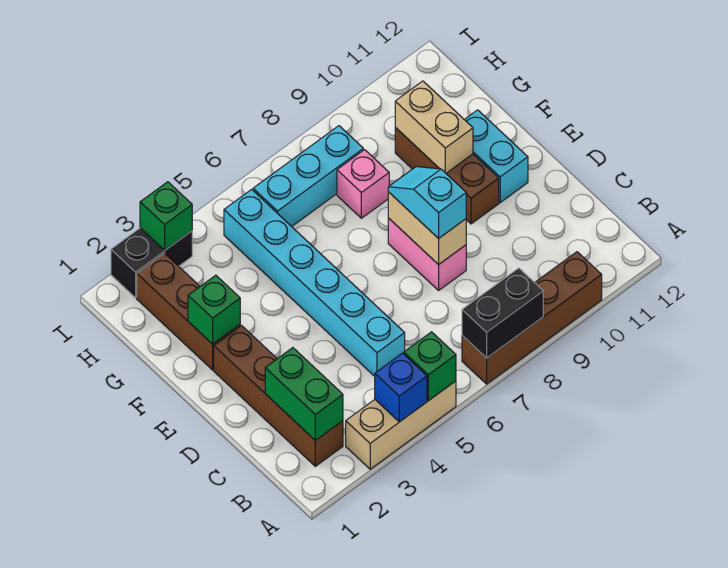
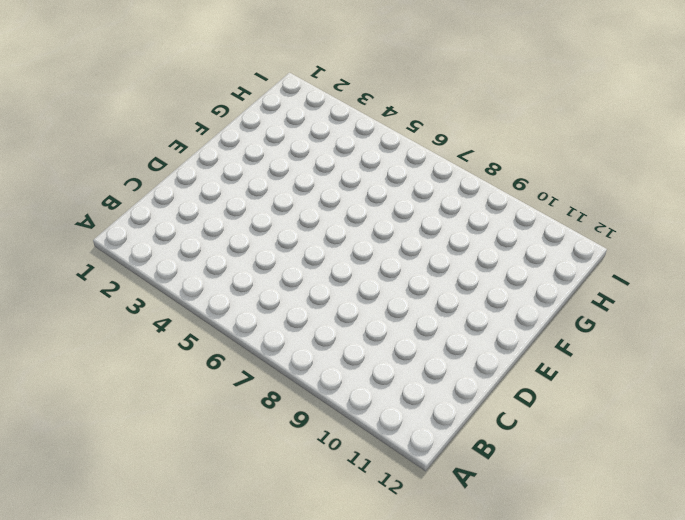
none -> tan 1x3 brick [346,381,456,469]
none -> brown 1x4 brick [462,252,602,384]
none -> brown 1x4 brick [214,326,343,466]

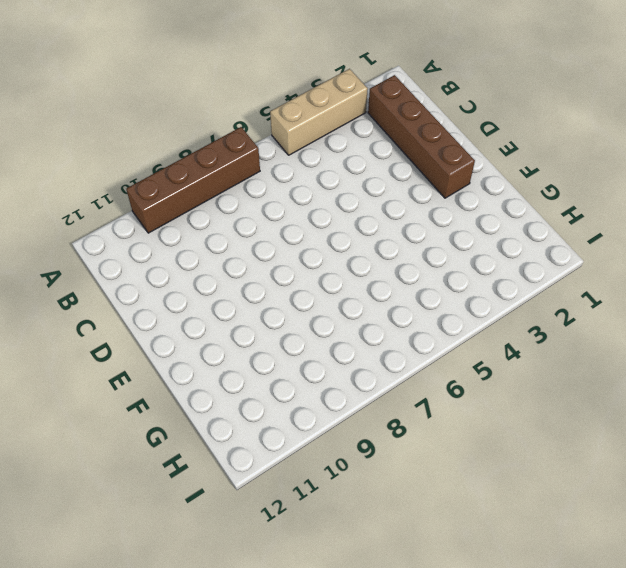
none -> cyan 1x6 brick [224,189,405,376]
none -> pink 1x2 brick [388,218,466,290]
none -> brown 1x3 brick [395,127,499,224]

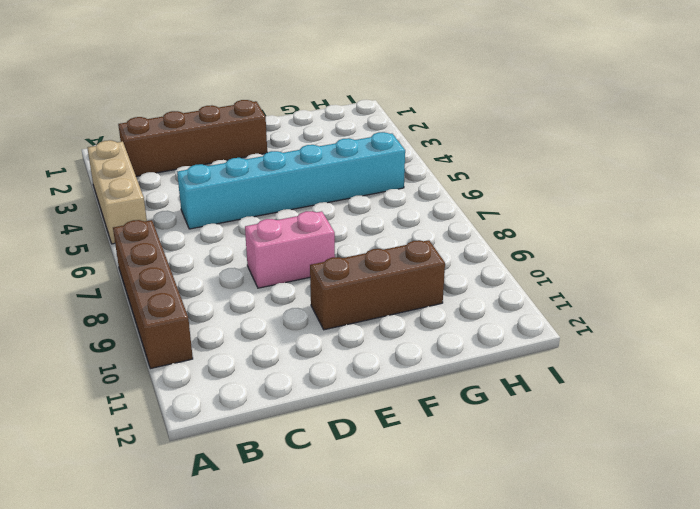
none -> cyan 1x2 brick [464,110,528,203]
none -> brown 1x3 brick [137,253,240,370]
none -> pink 1x1 brick [337,150,389,218]

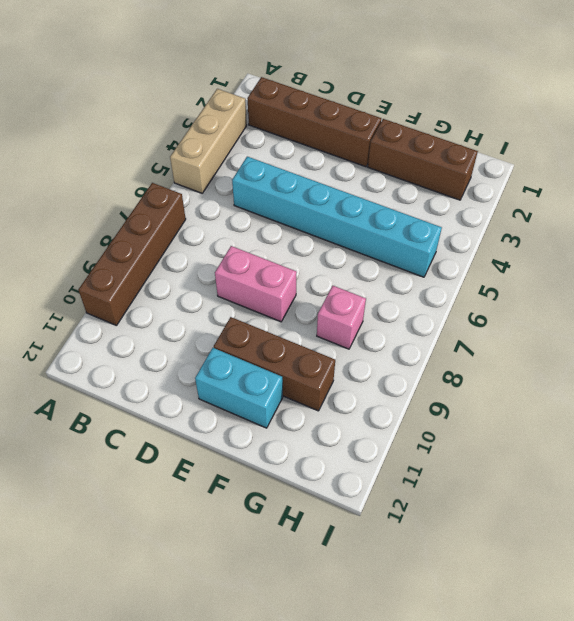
none -> cyan 1x3 brick [253,126,363,227]
none -> black 1x2 brick [111,228,192,298]
none -> blue 1x1 brick [375,353,427,422]

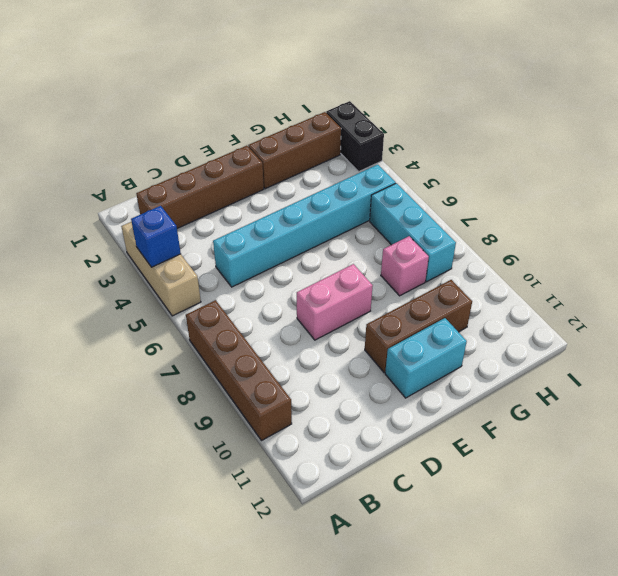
none -> green 1x1 brick [404,332,456,401]
none -> black 1x2 brick [462,268,543,358]
none -> green 1x2 brick [265,348,343,440]

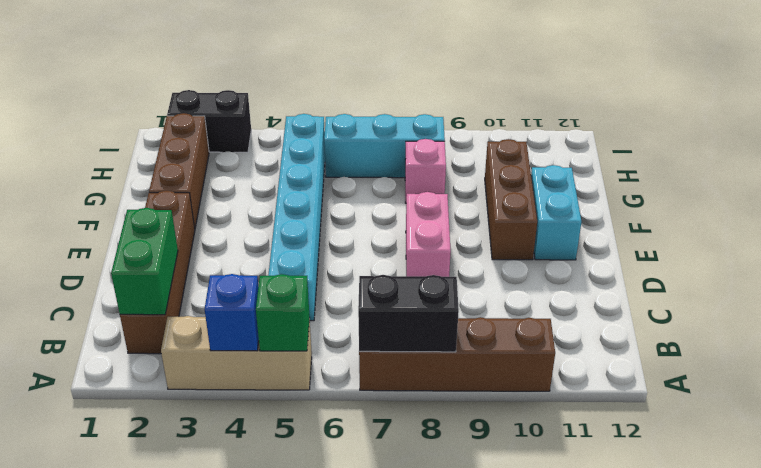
none -> tan 1x2 brick [388,192,466,265]
none -> green 1x1 brick [188,275,240,344]
none -> tan 1x2 brick [395,81,473,173]

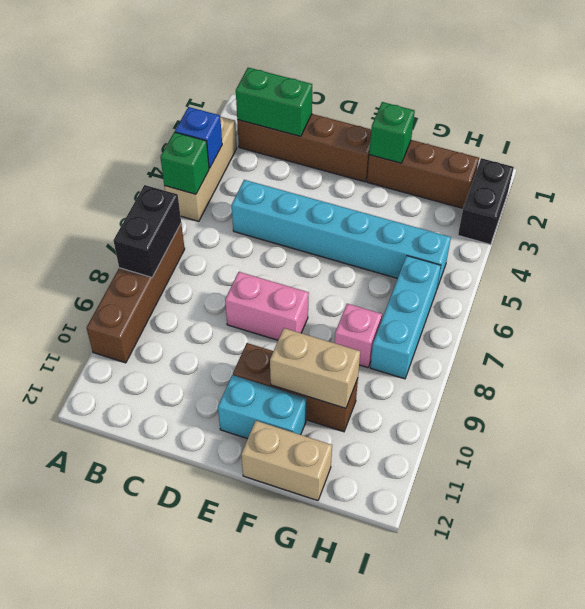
tan 1x2 brick [241,421,332,501] -> tan 1x2 brick moved to [388,192,466,265]
none -> green 1x1 brick [140,182,192,250]
none -> cyan 1x2 slope [388,167,466,239]

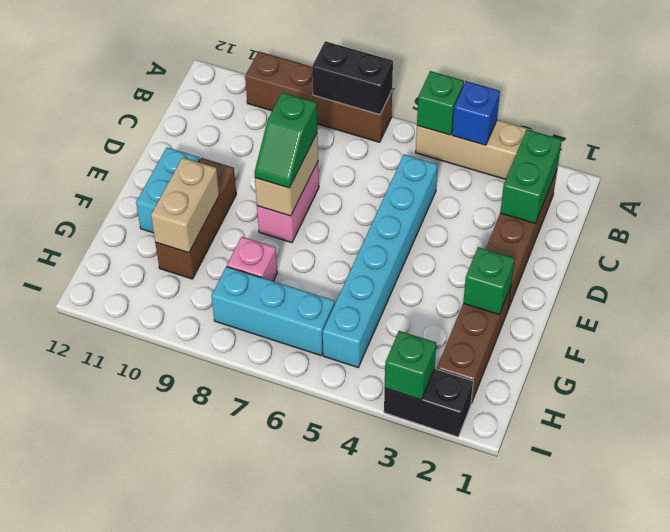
green 1x2 slope [254,92,317,188] -> cyan 1x2 slope [388,167,466,239]

